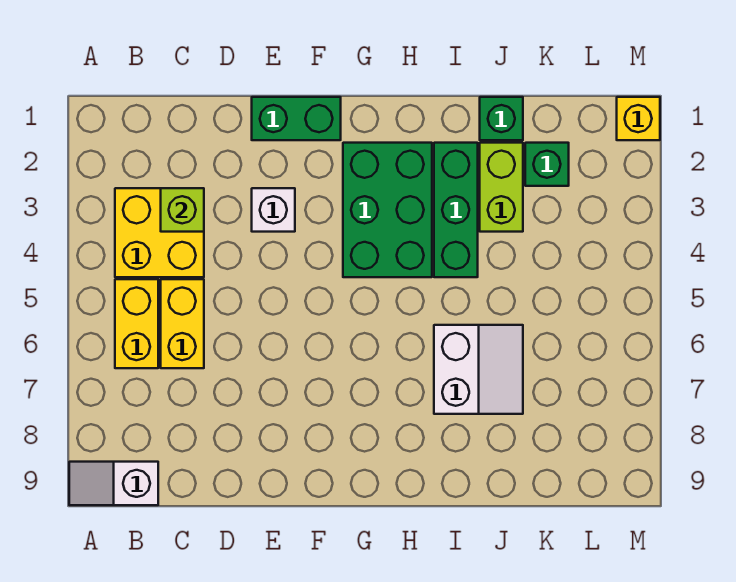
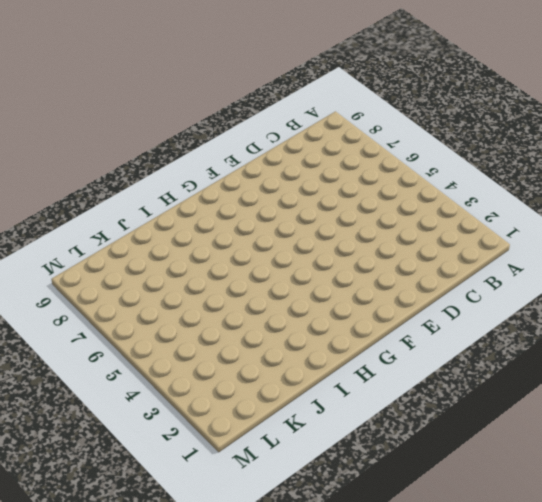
none -> white 1x2 slope [69,462,158,505]
none -> yellow 2x2 brick [115,188,204,277]
none -> yellow 1x2 brick [115,279,158,368]

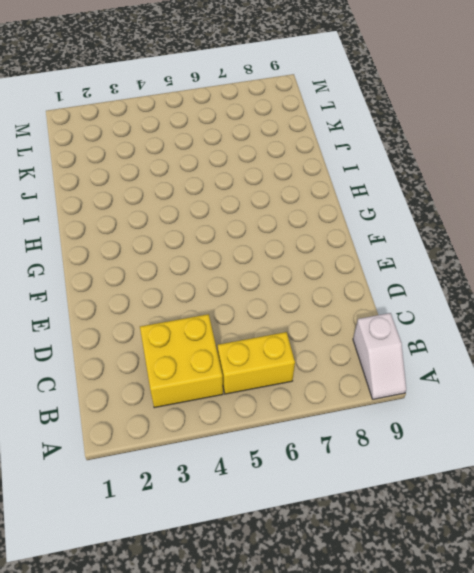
none -> yellow 1x2 brick [161,279,204,368]
none -> green 1x2 brick [252,97,341,140]
none -> white 1x1 brick [252,188,295,232]

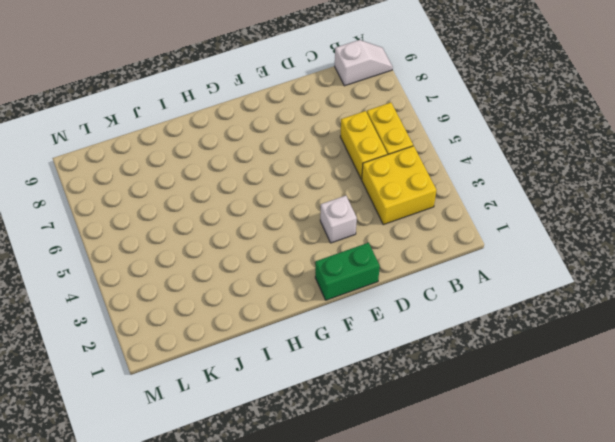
none -> green 2x3 brick [343,143,432,277]
none -> green 1x3 brick [434,143,478,277]
none -> white 2x2 slope [434,325,523,414]

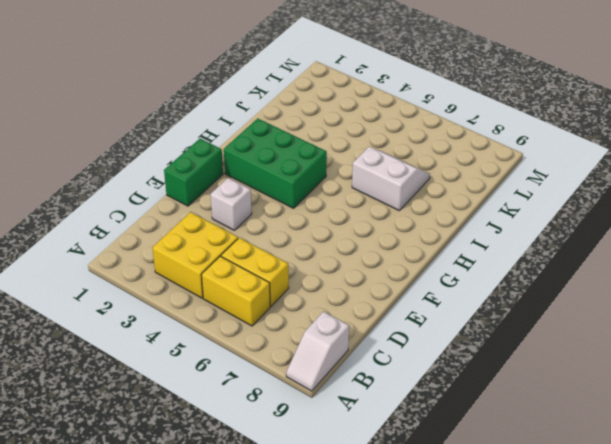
none -> green 1x3 brick [434,143,478,277]
none -> green 1x1 brick [480,97,523,140]
none -> lime 1x2 brick [480,143,523,232]

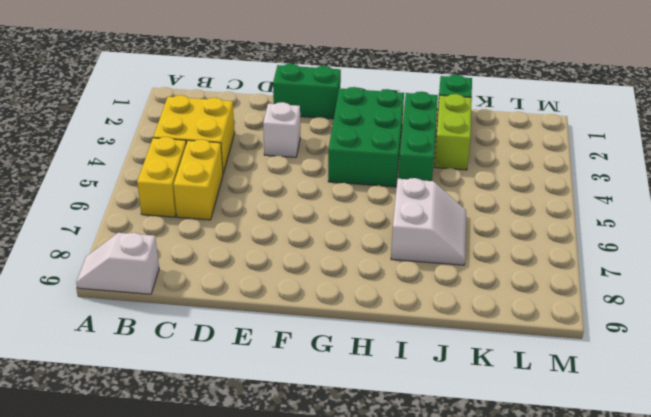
none -> green 1x1 brick [525,143,569,186]
none -> yellow 1x1 brick [617,97,660,140]
none -> lime 1x1 brick [161,188,204,232]

